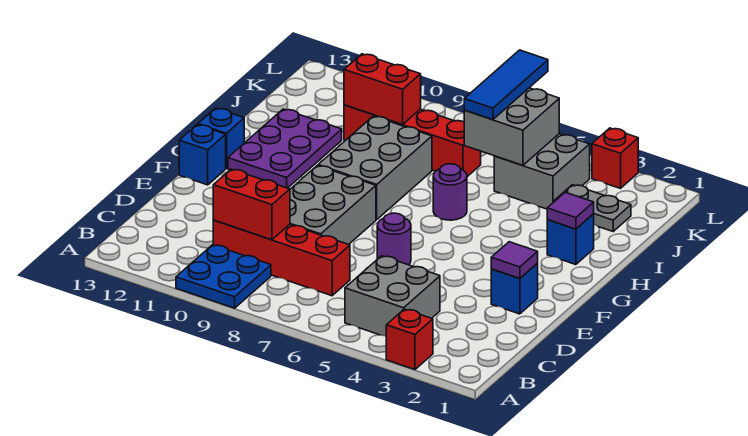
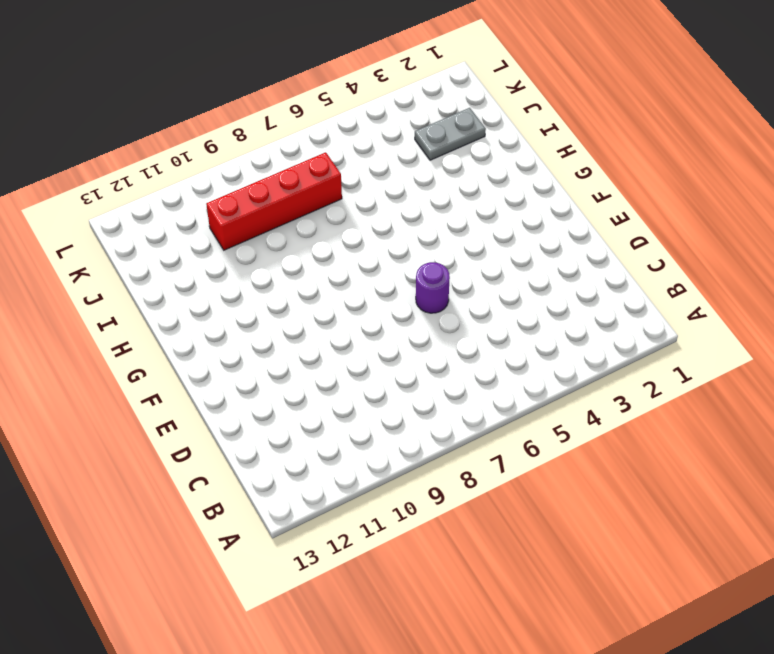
none -> red 1x1 brick [386,309,433,370]
none -> blue 2x2 plate [176,245,271,308]
none -> grey 2x2 brick [345,256,440,336]

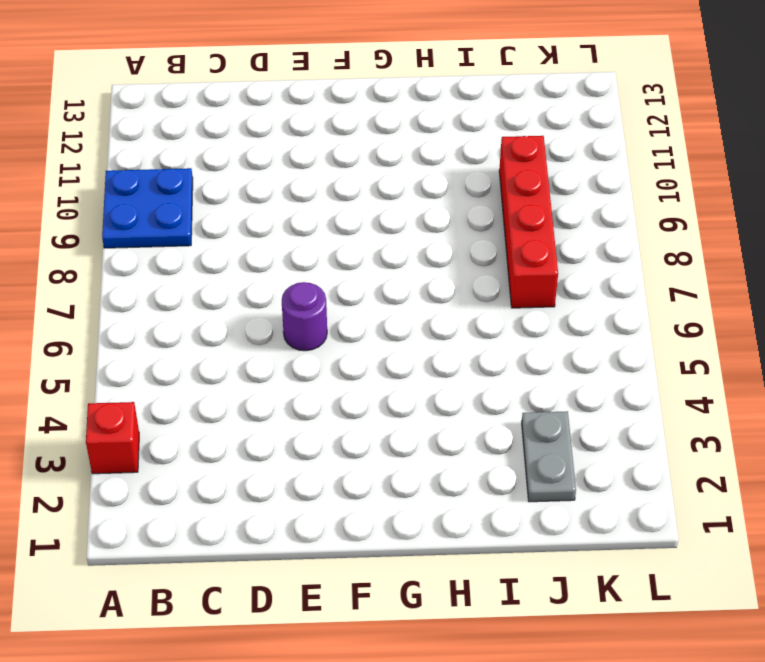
none -> grey 2x2 brick [345,256,440,336]
none -> red 1x4 brick [213,220,350,296]
none -> grey 2x3 brick [290,166,376,245]

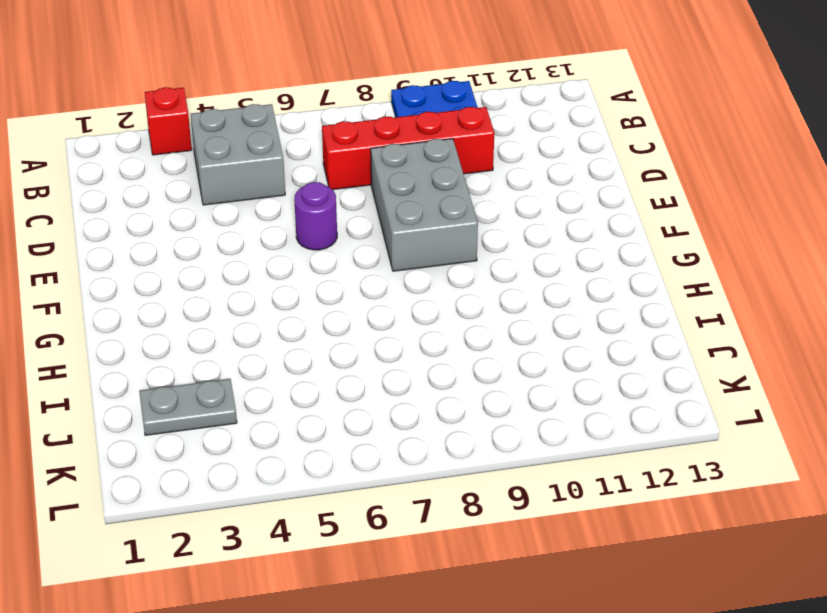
none -> blue 1x1 brick [491,264,538,314]
none -> blue 1x1 brick [179,125,226,185]
none -> grey 2x3 brick [318,116,432,220]

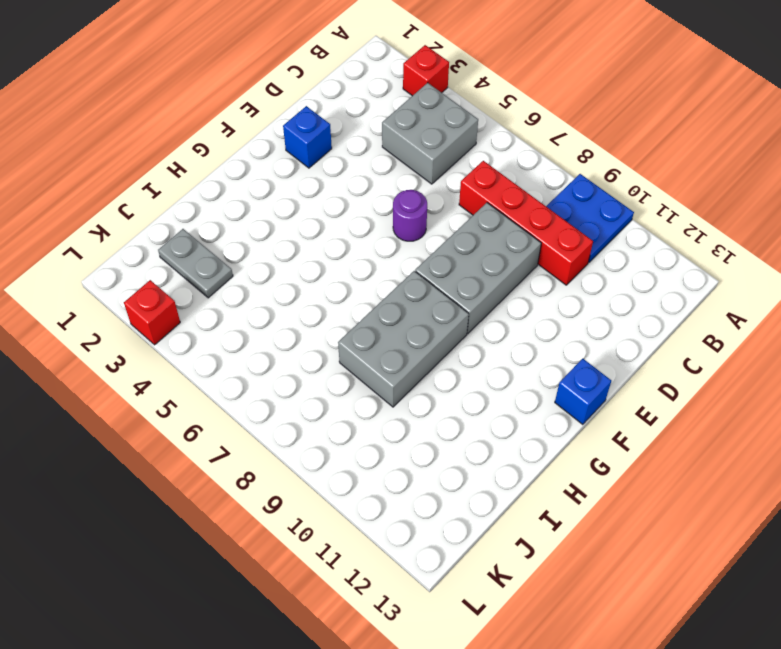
none -> purple 2x3 plate [228,109,342,188]
none -> blue 1x1 brick [198,108,244,169]
none -> blue 1x1 brick [547,214,594,265]

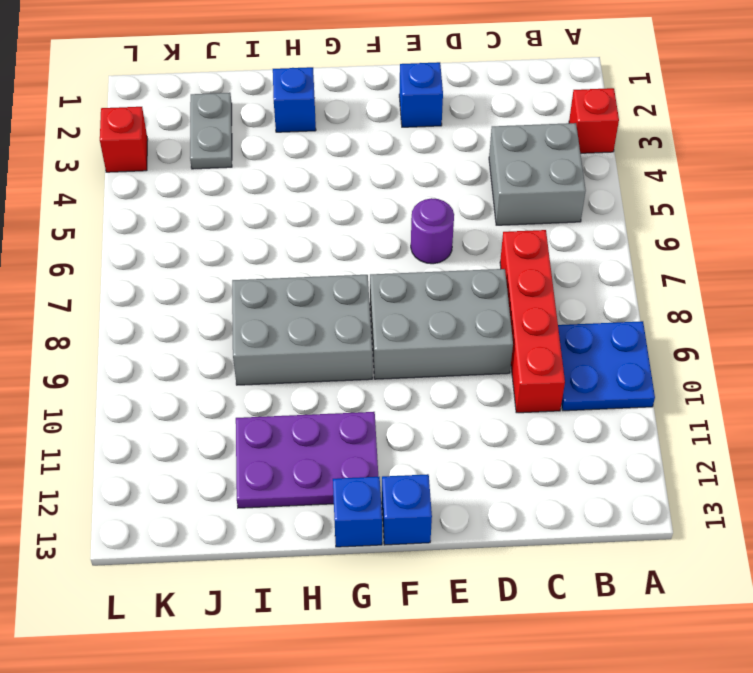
none -> purple 1x1 round brick [433,164,467,220]
none -> grey 2x2 brick [494,134,590,209]
none -> red 1x4 brick [344,105,481,177]

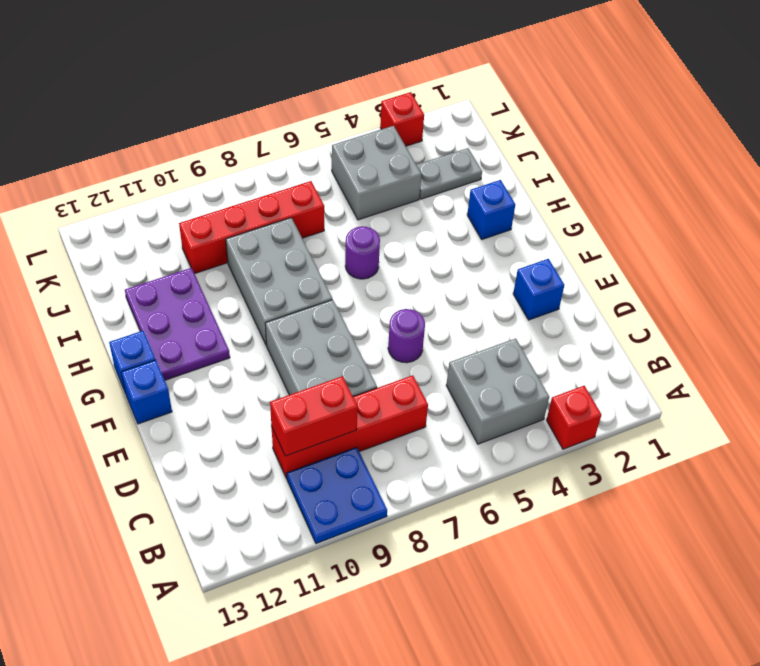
none -> purple 1x1 tile [491,242,538,279]
none -> purple 1x1 tile [547,192,594,229]
none -> grey 2x2 brick [464,88,559,165]

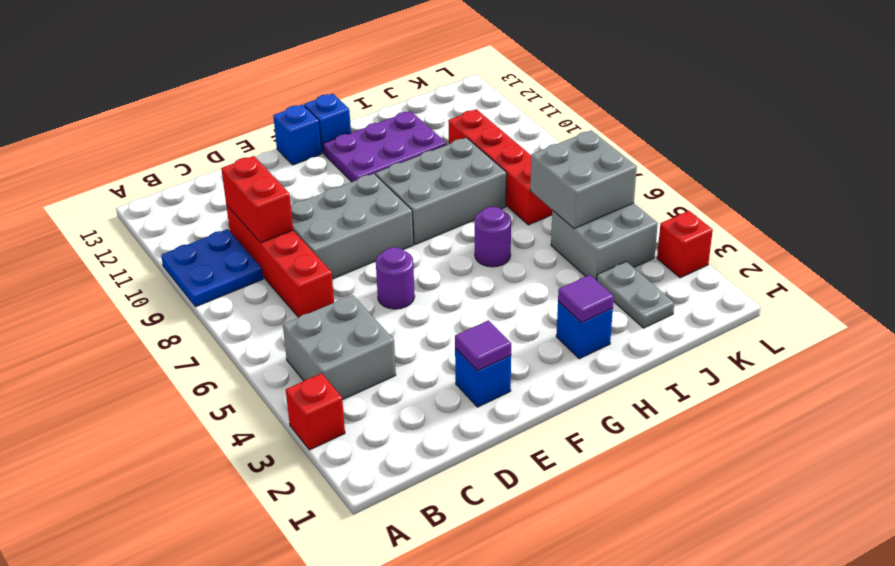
none -> red 1x2 brick [344,54,421,125]
none -> blue 1x3 tile [464,50,548,120]

